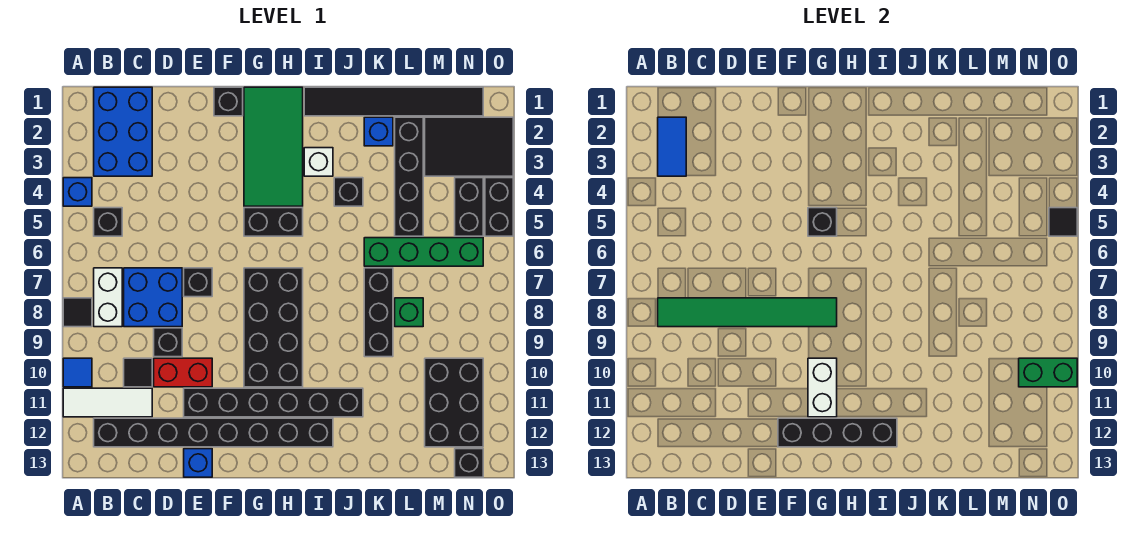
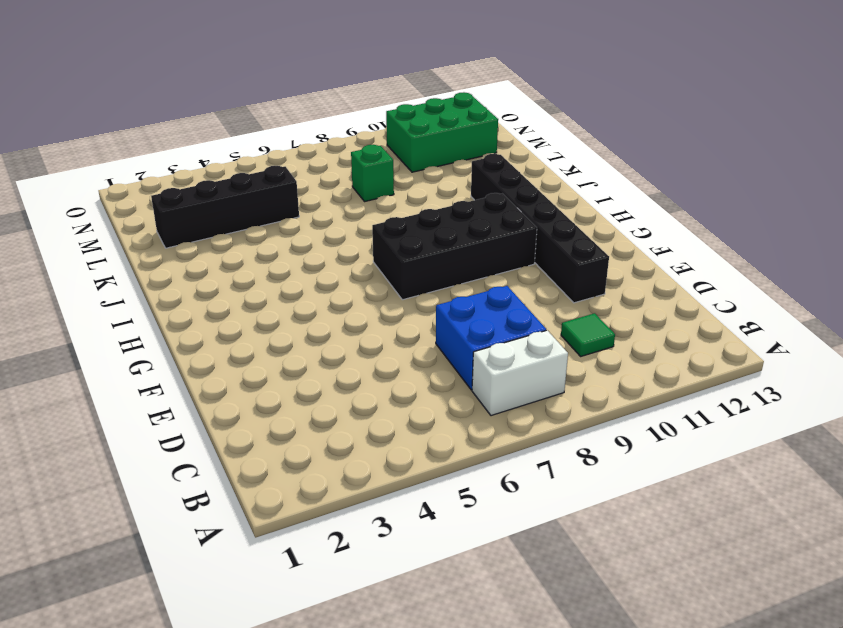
green 1x1 tile [561,313,615,356] -> black 1x1 tile [124,358,152,387]
green 2x3 brick [386,92,498,172] -> black 2x3 brick [425,358,483,447]
none -> blue 1x1 brick [63,178,92,206]
none -> black 1x1 tile [63,298,92,327]
none -> blue 1x1 tile [63,358,92,387]
none -> white 1x3 tile [63,388,152,417]

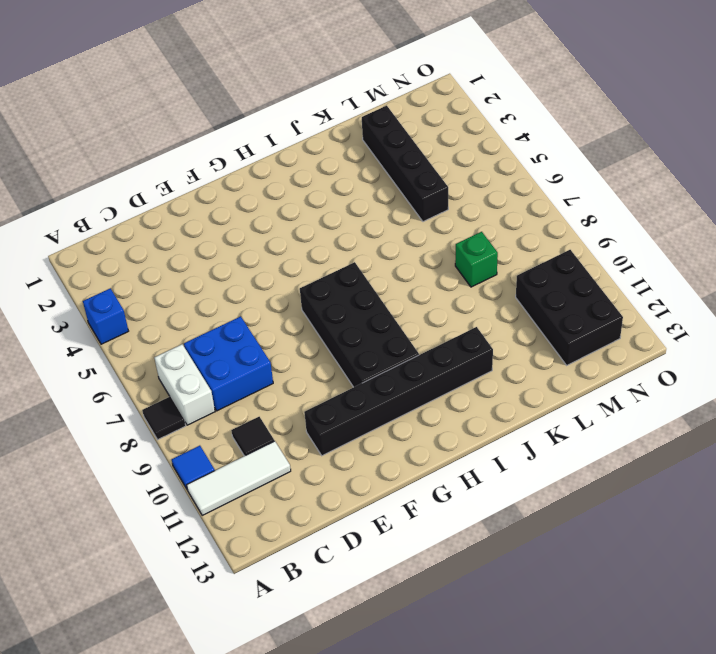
none -> blue 2x3 brick [94,87,152,176]
none -> black 1x1 brick [94,208,122,236]
none -> black 1x8 brick [94,418,333,447]
none -> black 1x1 brick [154,328,182,357]

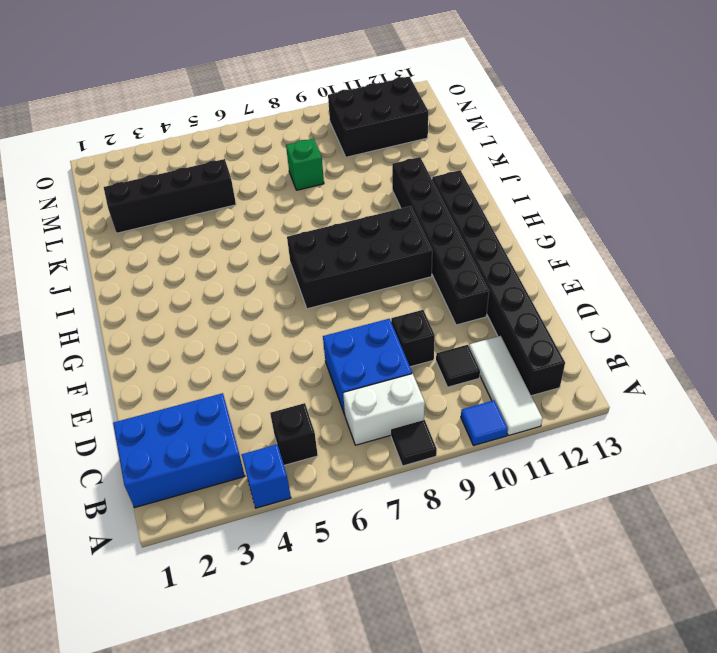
none -> red 1x2 brick [154,358,212,387]
none -> black 1x1 brick [184,268,212,297]
none -> blue 1x1 brick [184,449,212,477]
none -> black 1x1 brick [214,87,243,116]

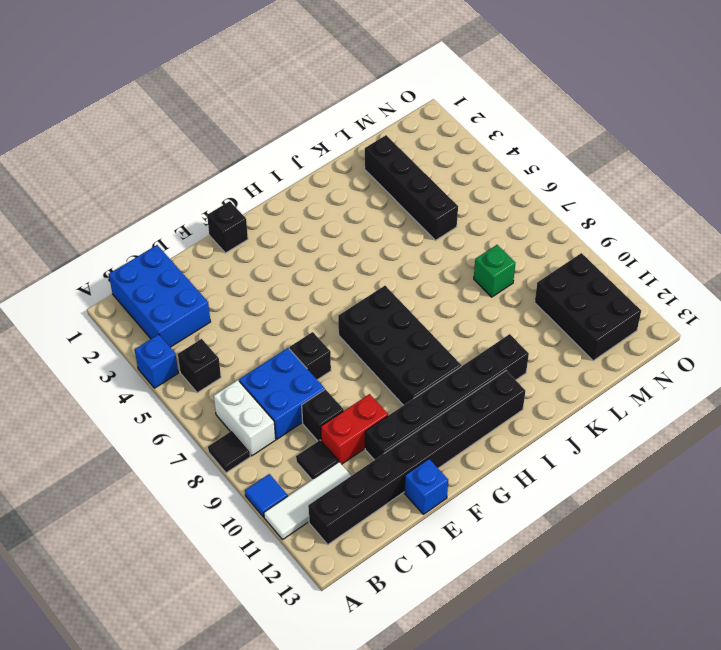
none -> green 2x4 tile [244,87,303,206]
none -> black 1x2 brick [244,208,303,236]
none -> black 1x6 tile [304,87,483,116]
none -> white 1x1 brick [304,148,333,176]

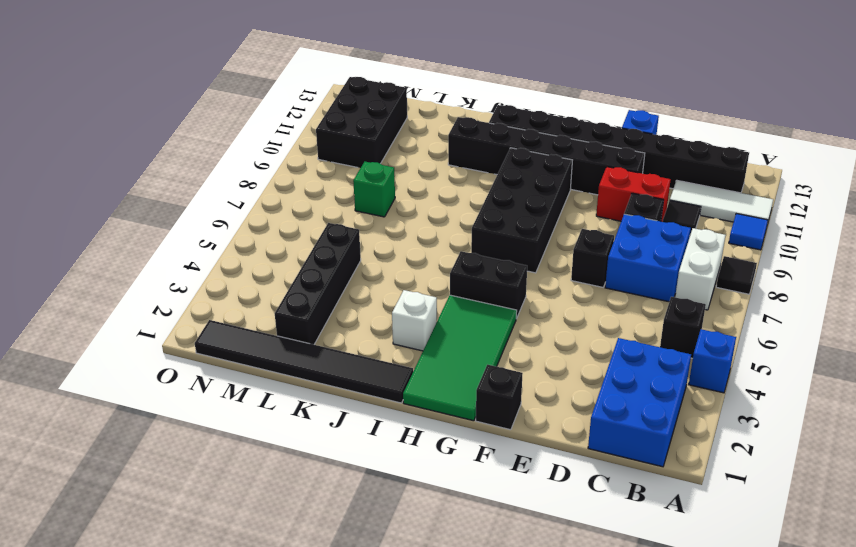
none -> black 1x1 brick [334,178,363,206]
none -> blue 1x1 brick [364,117,393,146]
none -> green 1x4 brick [364,238,483,266]
none -> black 1x3 brick [364,268,393,357]

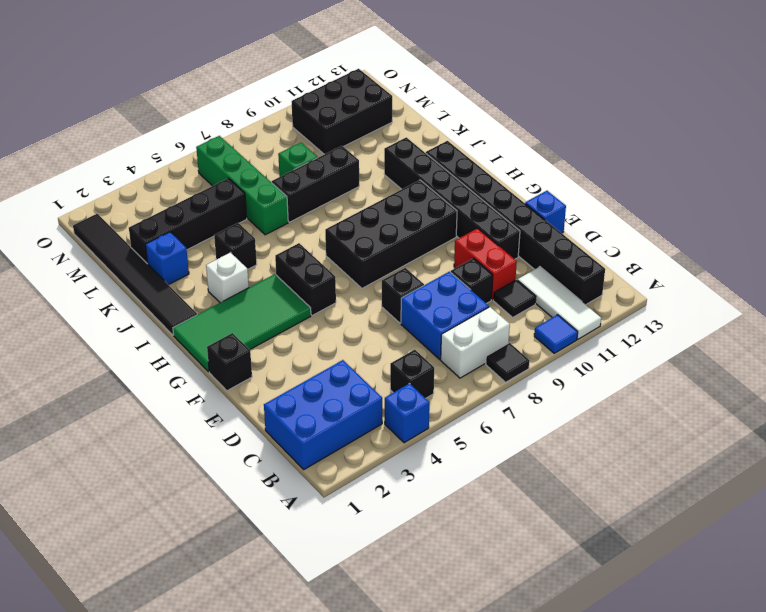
none -> black 2x3 tile [425,117,513,176]
none -> black 1x2 brick [455,178,483,236]
none -> black 1x1 brick [455,449,483,477]
none -> black 1x2 brick [485,178,513,236]

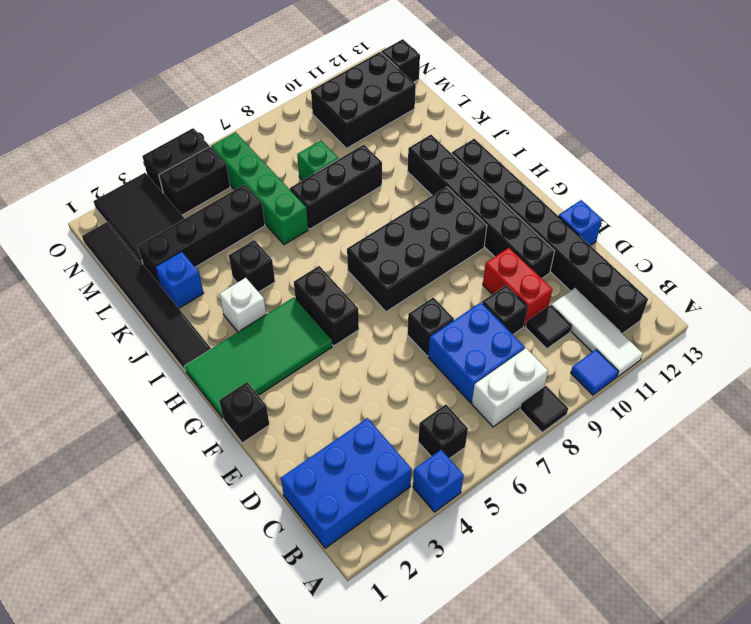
none -> blue 1x2 tile [658,117,686,176]
none -> green 1x6 tile [658,298,837,327]
none -> black 1x4 brick [778,418,897,447]
none -> black 1x1 brick [808,208,837,236]

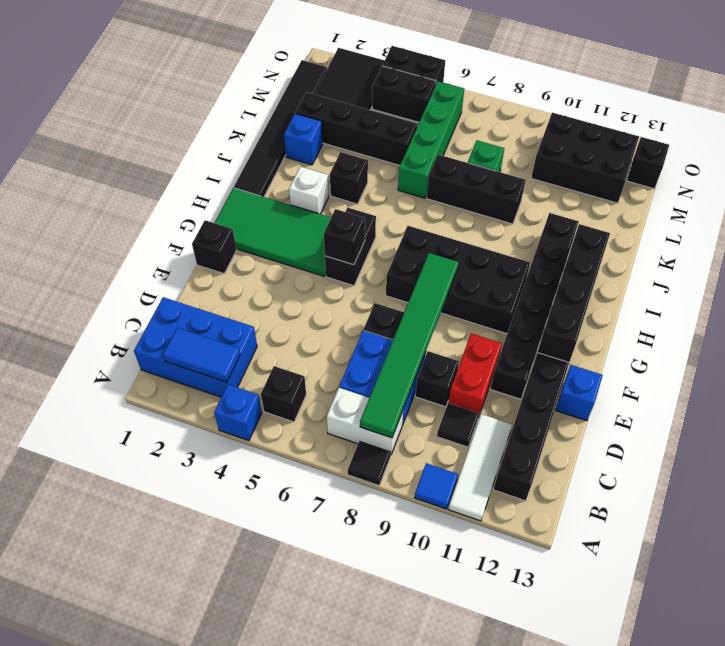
none -> white 1x2 brick [808,358,837,417]
none -> green 1x2 brick [1019,358,1077,387]
none -> black 1x1 tile [1049,208,1077,236]

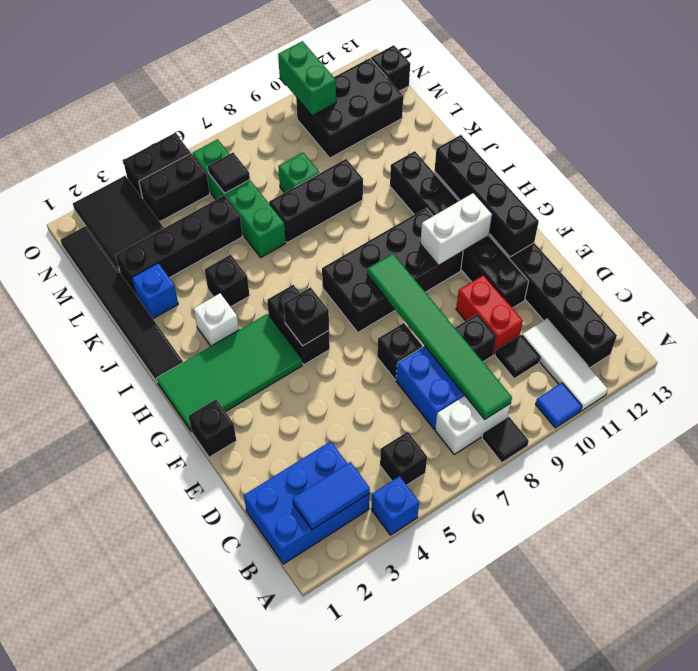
black 1x1 tile [208,153,250,193] -> black 1x1 tile moved to [1049,208,1077,236]
none -> blue 1x1 brick [184,449,212,477]

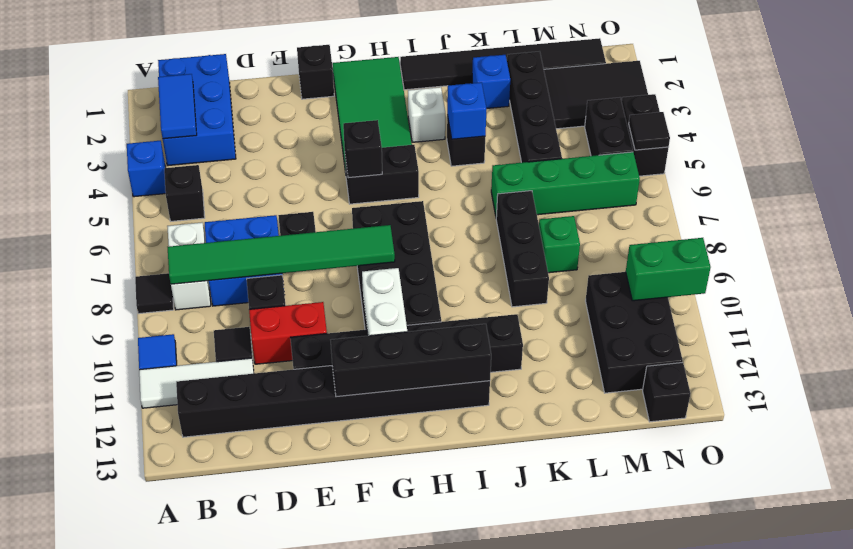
blue 1x1 brick [447,82,487,139] -> blue 1x1 brick moved to [184,449,212,477]

